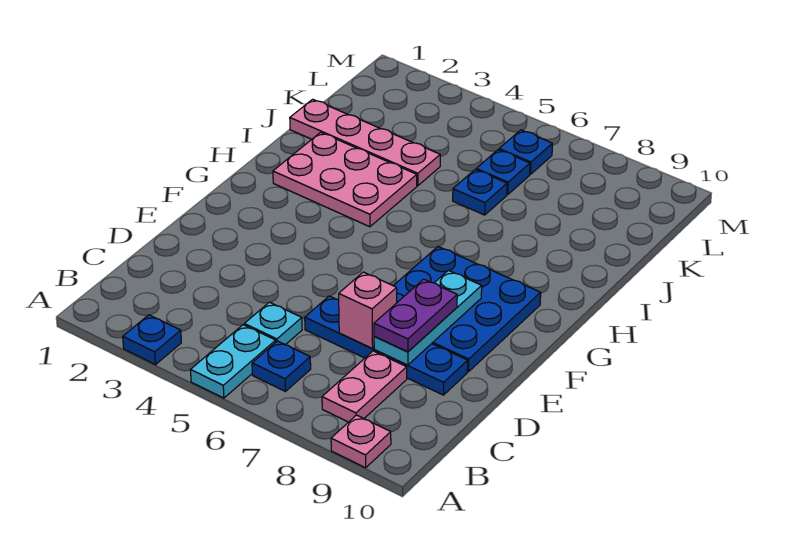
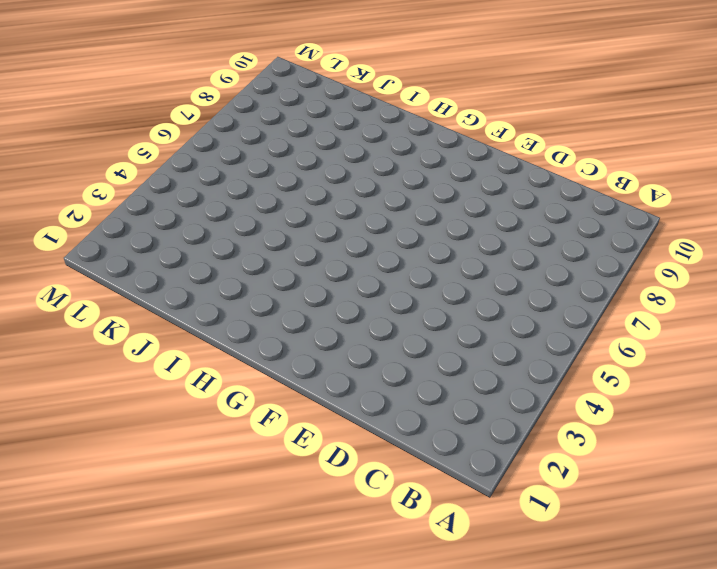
none -> blue 1x1 plate [123,315,181,365]
none -> cyan 1x2 plate [191,325,276,398]
none -> pink 1x1 plate [331,415,391,468]

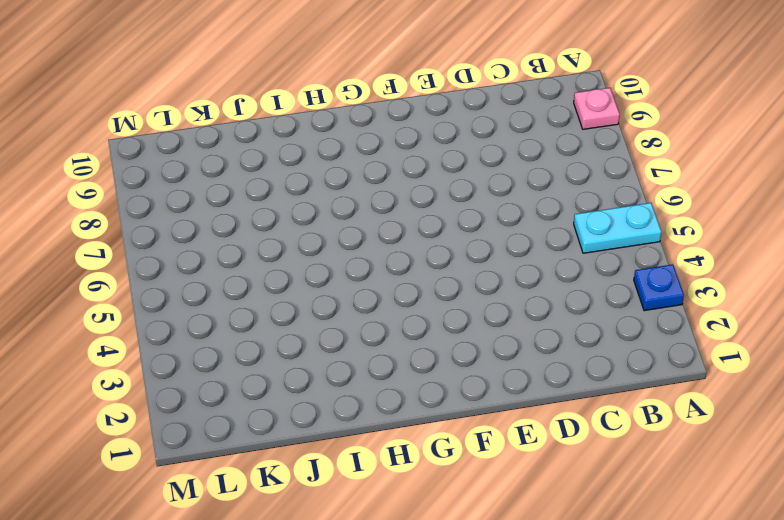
none -> blue 1x1 plate [252,341,311,391]
none -> pink 1x2 plate [322,351,407,422]
none -> cyan 1x1 plate [244,302,302,345]

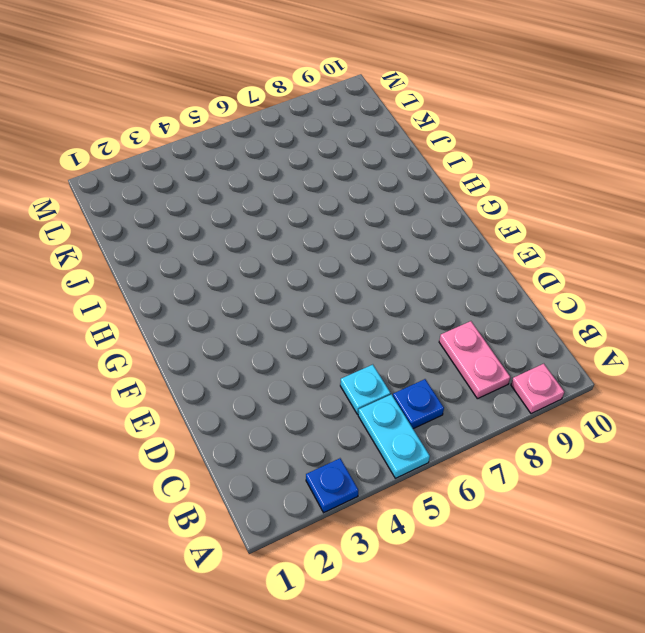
none -> blue 1x4 plate [305,296,468,395]
none -> blue 3x3 plate [394,247,541,372]
none -> pink 2x3 plate [273,132,417,227]

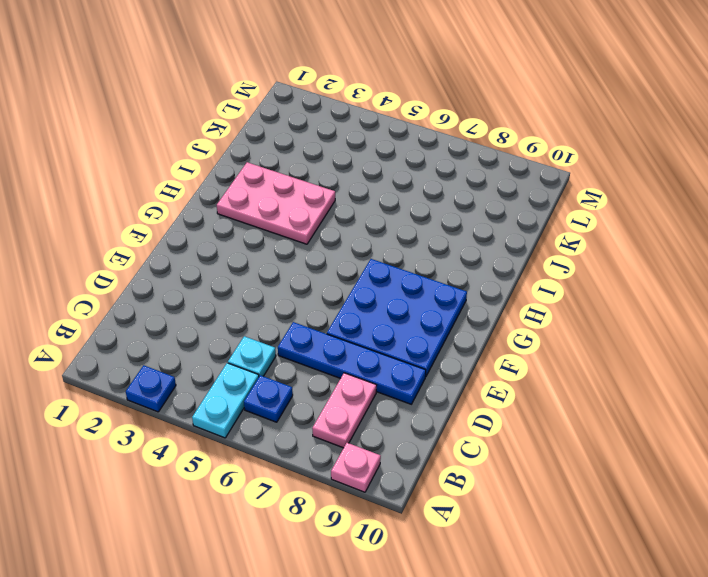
none -> pink 1x4 plate [290,99,440,186]
none -> blue 1x1 plate [453,170,507,215]
none -> blue 1x1 plate [476,150,530,195]

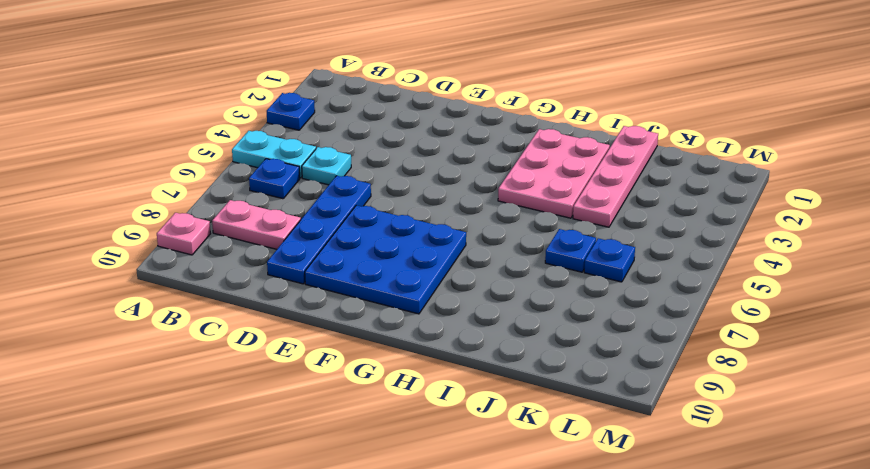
none -> blue 1x1 plate [499,130,552,174]
none -> pink 1x1 brick [339,272,397,348]
none -> cyan 1x3 plate [374,270,482,365]

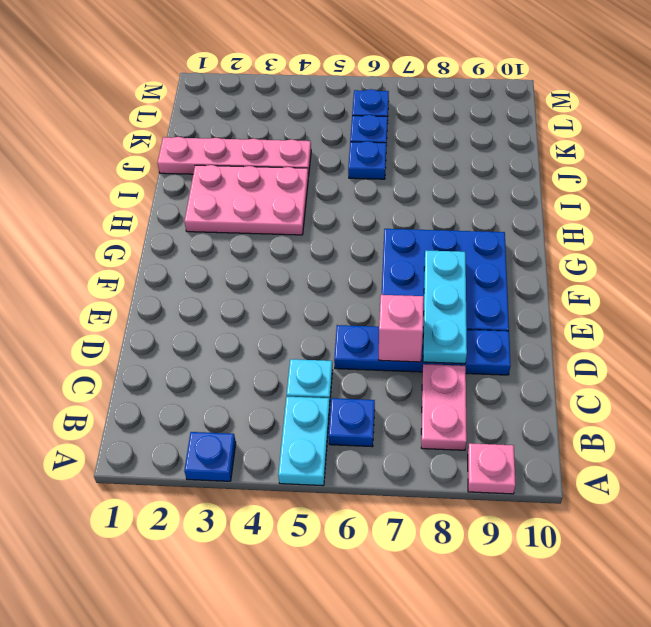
none -> purple 1x2 plate [374,279,457,352]

